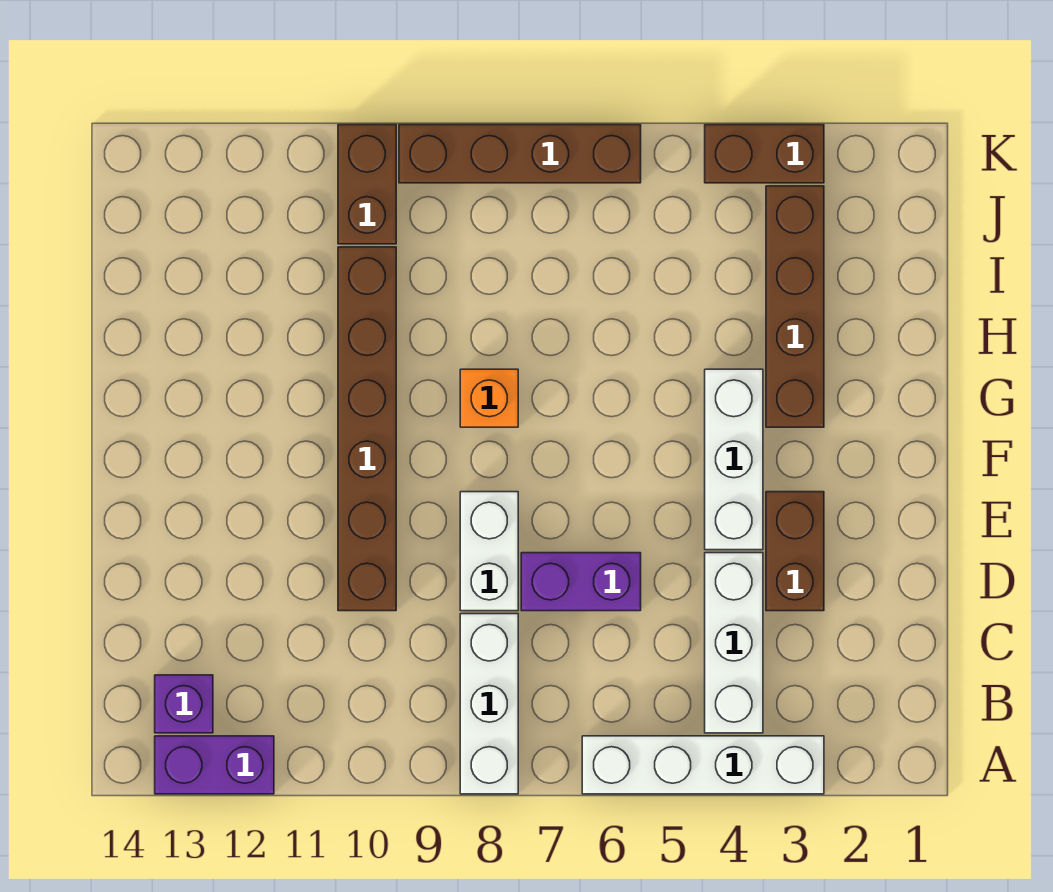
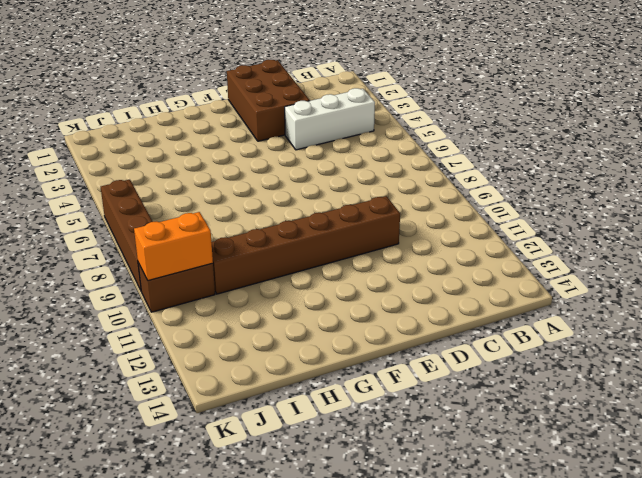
brown 2x3 brick [227,59,310,141] -> brown 1x2 brick [766,492,824,611]
orange 1x2 brick [134,212,213,281] -> none
none -> white 1x4 brick [582,736,824,794]
none -> white 1x3 brick [460,614,518,794]
none -> purple 1x2 brick [155,736,274,794]

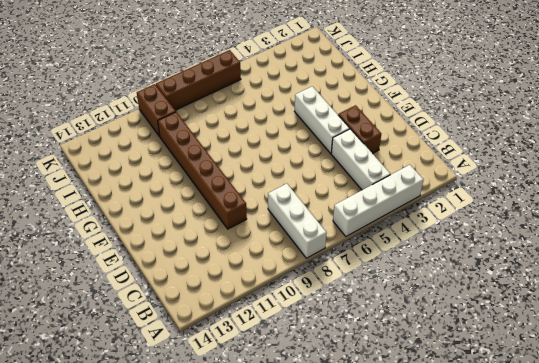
none -> purple 1x2 brick [155,736,274,794]
none -> purple 1x1 brick [155,675,213,733]
none -> purple 1x2 brick [521,553,641,611]

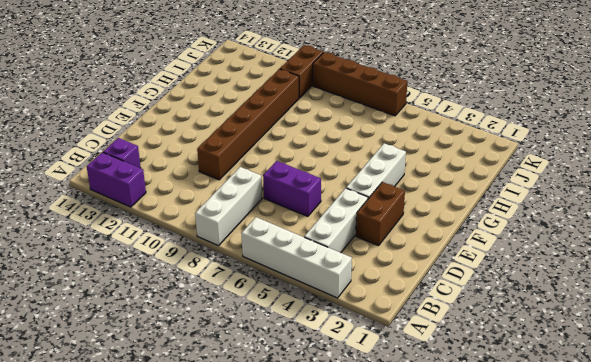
none -> white 1x2 brick [460,492,518,611]
none -> brown 1x4 brick [766,186,824,427]
none -> orange 1x1 brick [460,369,518,427]

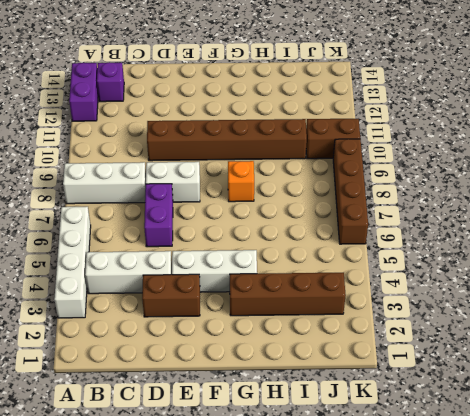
none -> brown 1x2 brick [705,125,824,183]

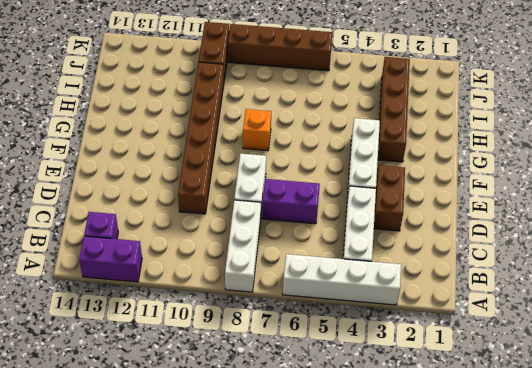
none -> brown 1x2 brick [705,125,824,183]

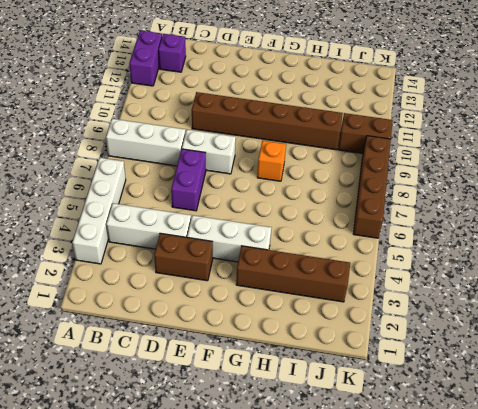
none -> brown 1x2 brick [705,125,824,183]

